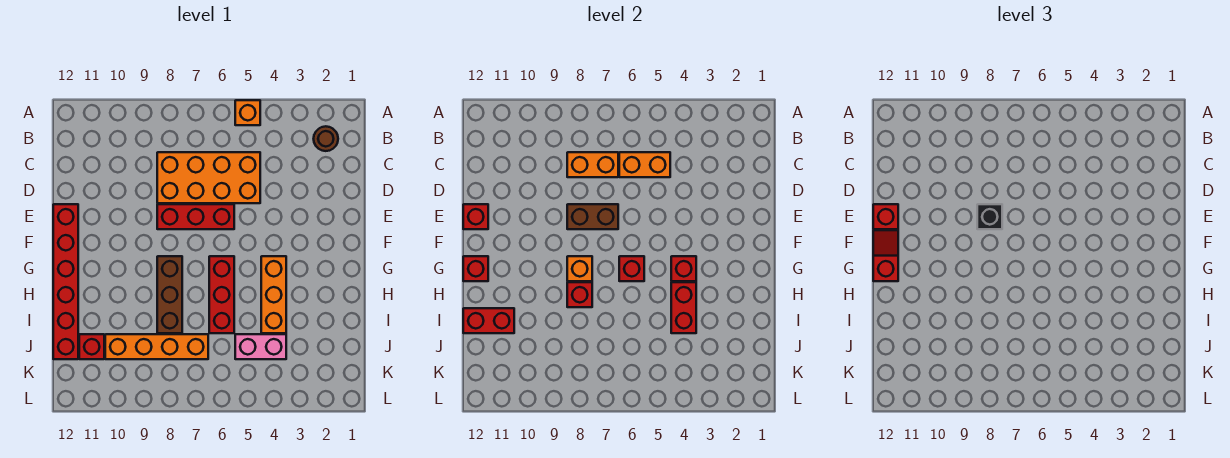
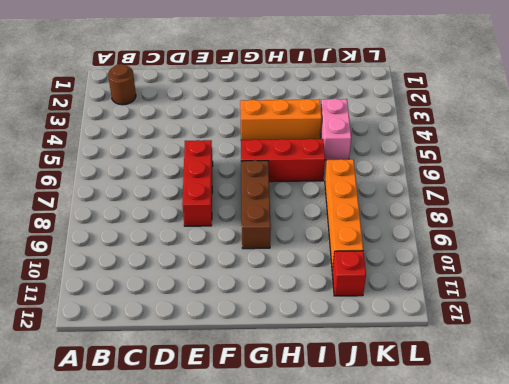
brown 1x3 brick [241,160,271,249] -> brown 1x3 brick turned to [157,256,182,333]
none -> orange 1x1 brick [235,100,260,125]
none -> orange 2x4 brick [157,152,260,203]
none -> red 1x6 brick [53,204,78,359]

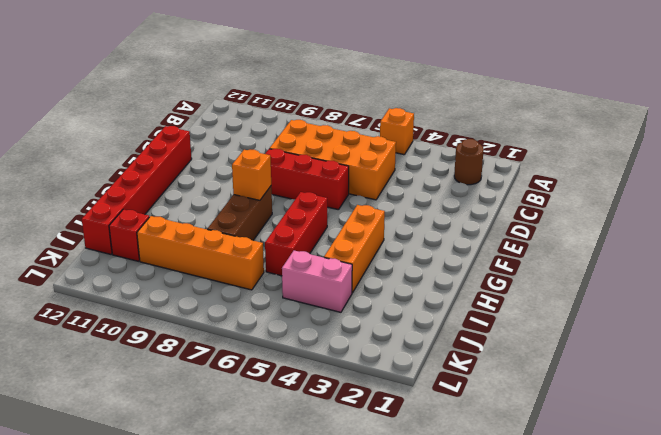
none -> orange 1x2 brick [619,152,670,177]
none -> orange 1x2 brick [567,152,618,177]
none -> brown 1x2 brick [567,204,618,229]

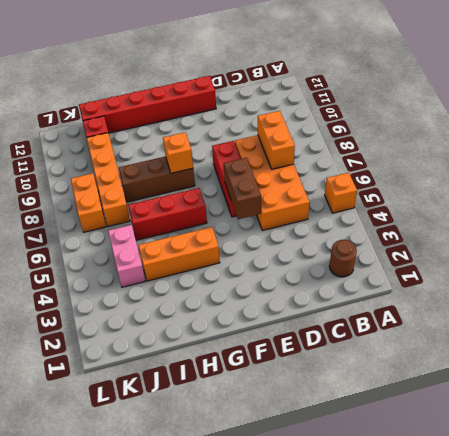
brown 1x2 brick [224,158,261,219] -> brown 1x2 brick moved to [567,204,618,229]
orange 1x2 brick [71,173,106,232] -> orange 1x2 brick moved to [619,152,670,177]
none -> red 1x1 brick [463,204,488,229]
none -> red 1x1 brick [671,256,696,281]
none -> red 1x1 brick [619,256,644,281]

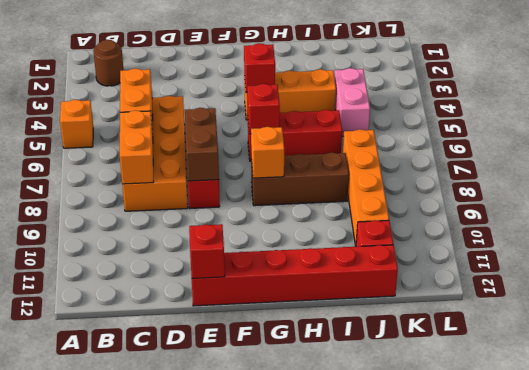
none -> red 1x1 brick [463,256,488,281]
none -> red 1x2 brick [671,282,696,333]
none -> red 1x1 brick [567,282,592,307]

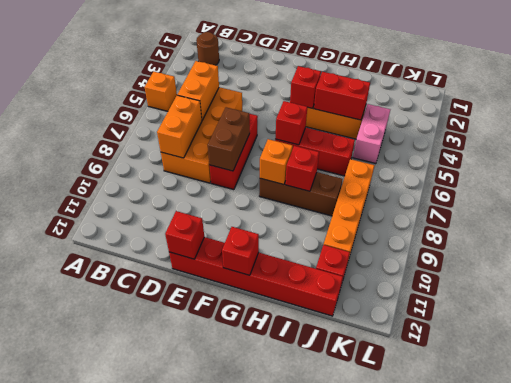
none -> red 1x2 brick [463,308,514,333]
none -> black 1x1 brick [977,204,1002,229]
none -> red 1x1 brick [873,204,898,229]

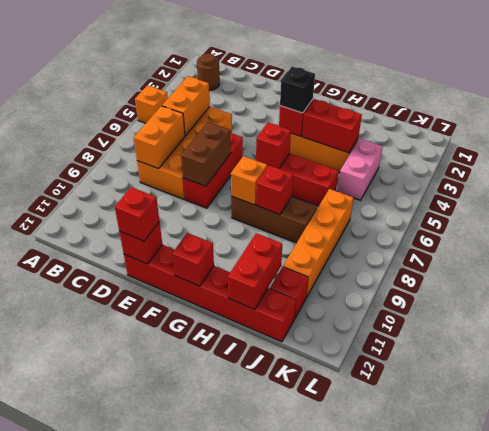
black 1x1 brick [280,66,315,113] -> black 1x1 brick moved to [977,204,1002,229]
none -> red 1x2 slope [873,230,898,281]

